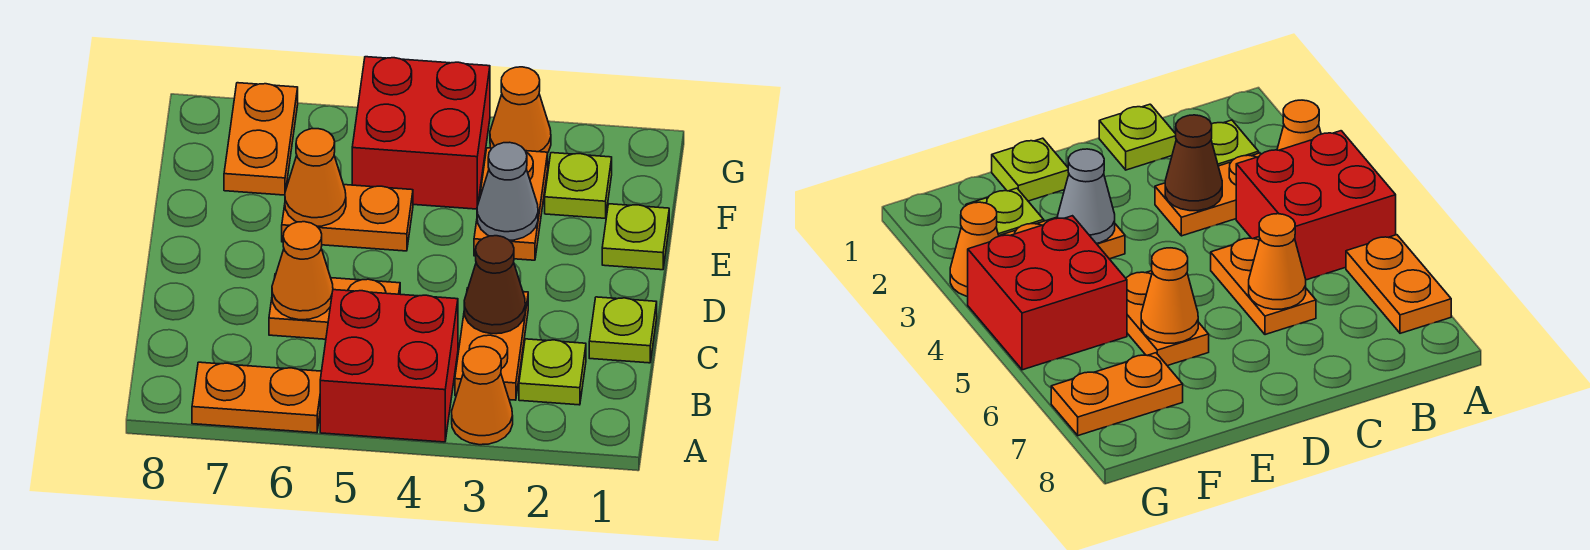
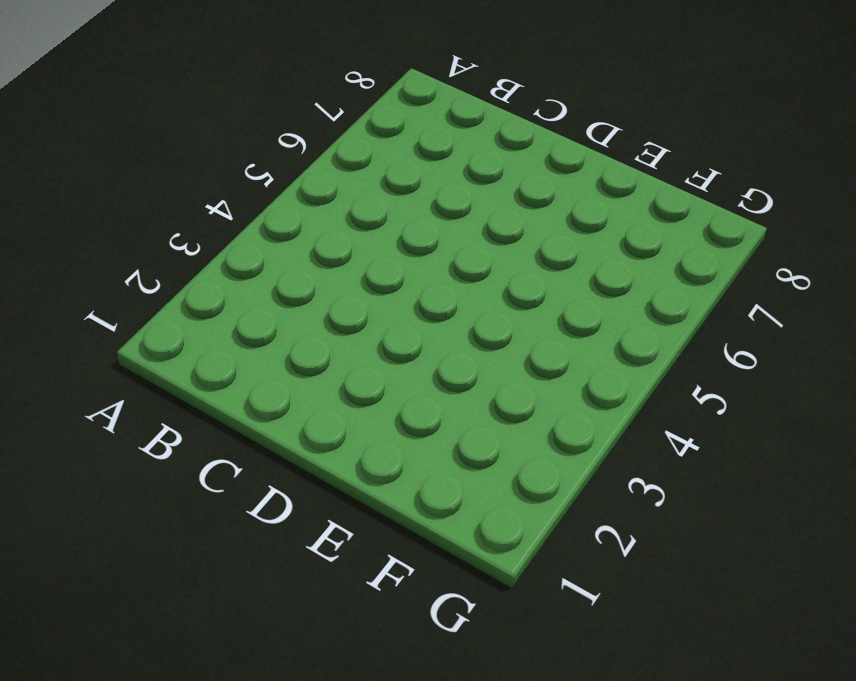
none -> orange 1x1 cone [452,347,513,445]
none -> red 2x2 brick [320,290,458,442]
none -> orange 1x2 plate [192,362,321,433]

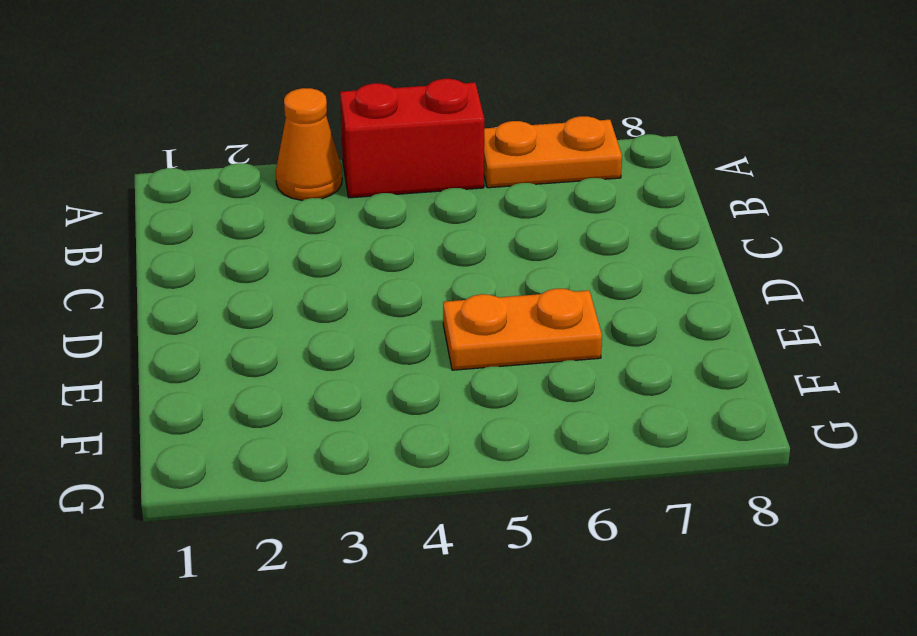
red 1x2 brick [340,79,484,198] -> red 2x2 brick [320,290,458,442]
none -> lime 1x1 plate [519,339,586,405]
none -> orange 1x2 plate [455,288,528,400]
none -> lime 1x1 plate [589,297,657,363]

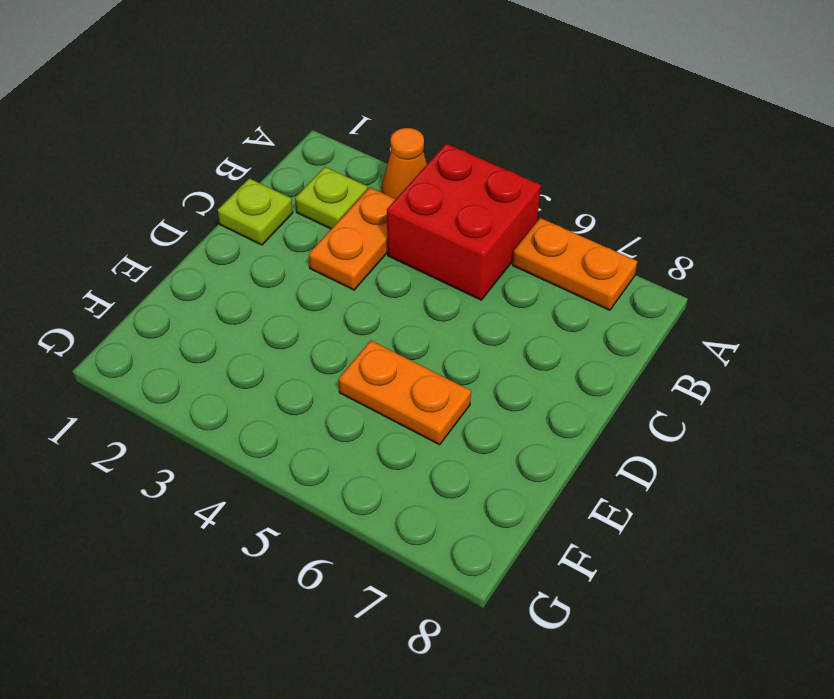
none -> orange 1x2 plate [269,274,400,339]
none -> lime 1x1 plate [602,204,669,270]
none -> orange 1x2 plate [474,148,548,260]

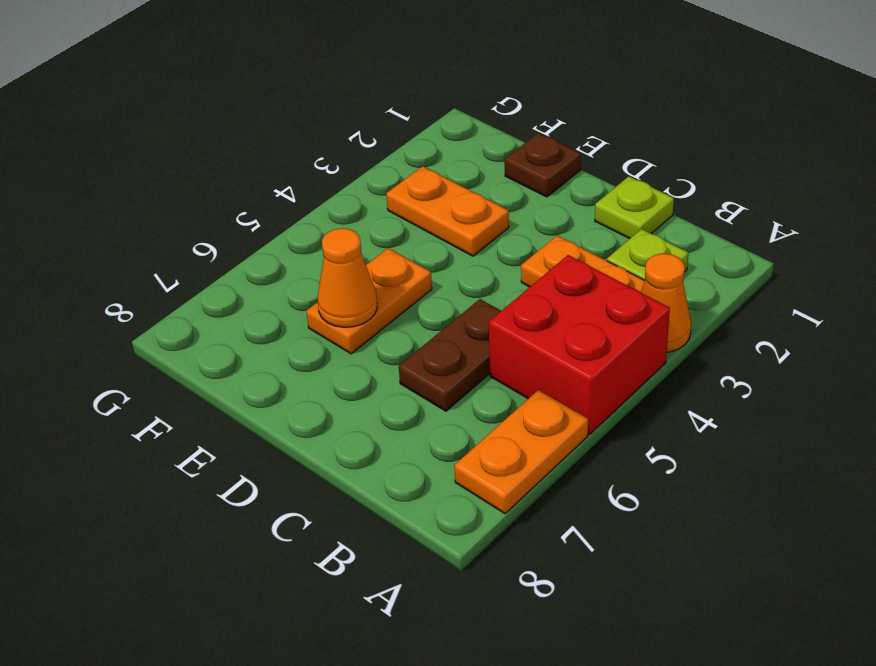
brown 1x2 plate [399,299,501,411] -> orange 1x2 plate [269,274,400,339]
brown 1x1 plate [505,133,581,197] -> lime 1x1 plate [602,204,669,270]
none -> lime 1x1 plate [545,153,612,218]
none -> red 2x2 brick [352,57,490,209]
none -> orange 1x2 plate [224,83,298,195]

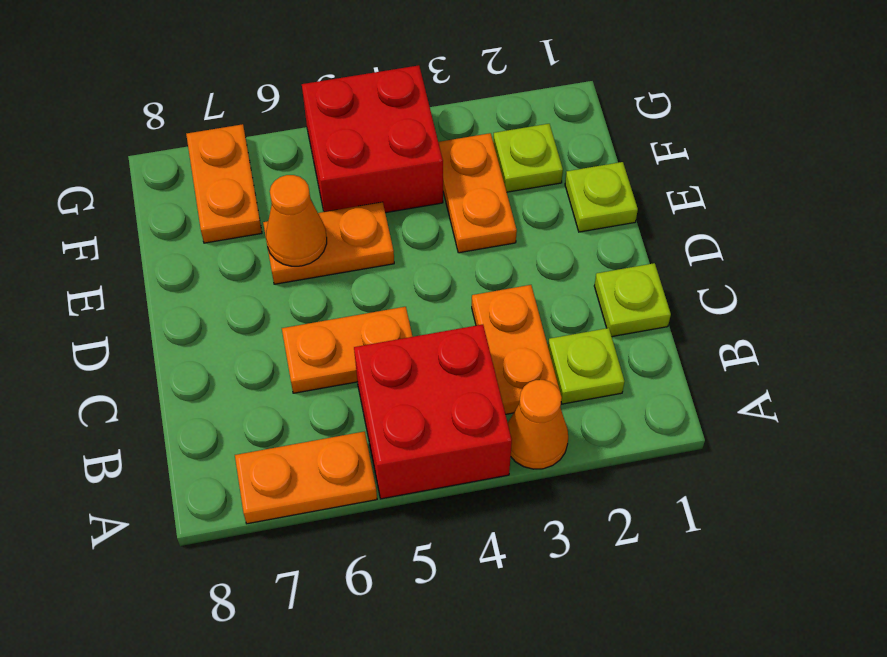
none -> orange 1x1 cone [490,67,551,152]
none -> brown 1x1 cone [464,236,525,334]
none -> orange 1x1 cone [272,222,333,320]

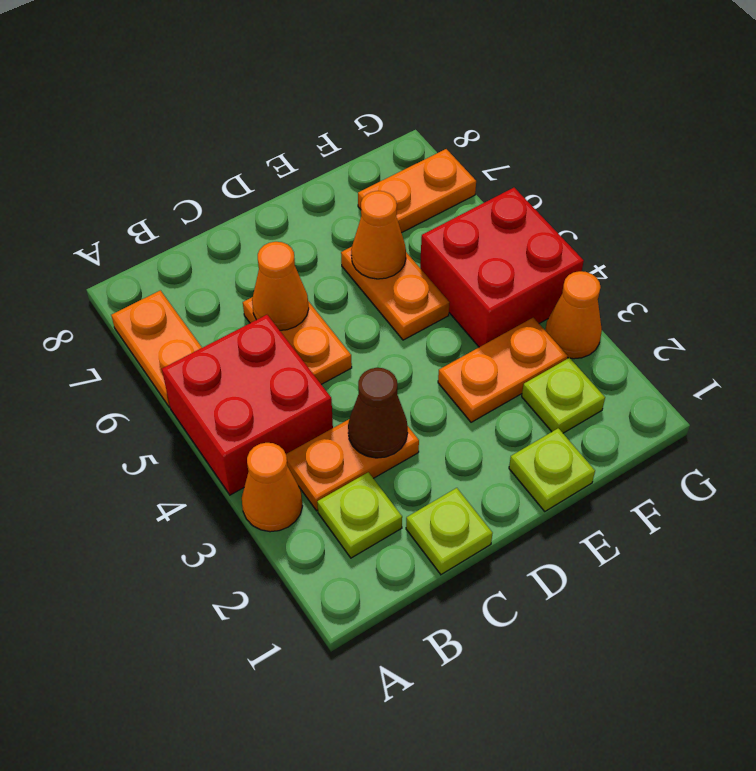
none -> grey 1x1 cone [477,142,538,240]

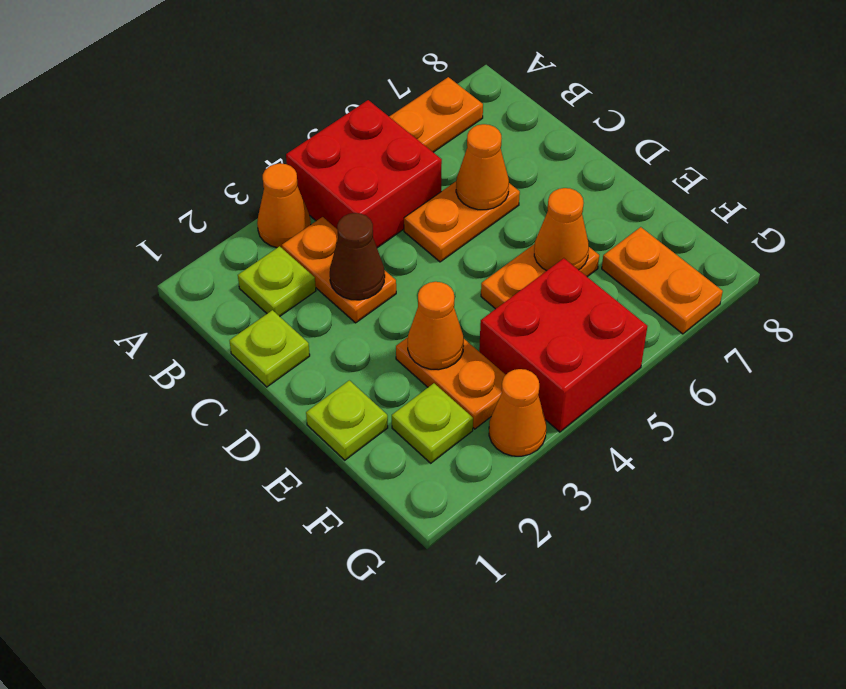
orange 1x1 cone [408,282,464,370] -> grey 1x1 cone [477,142,538,240]

